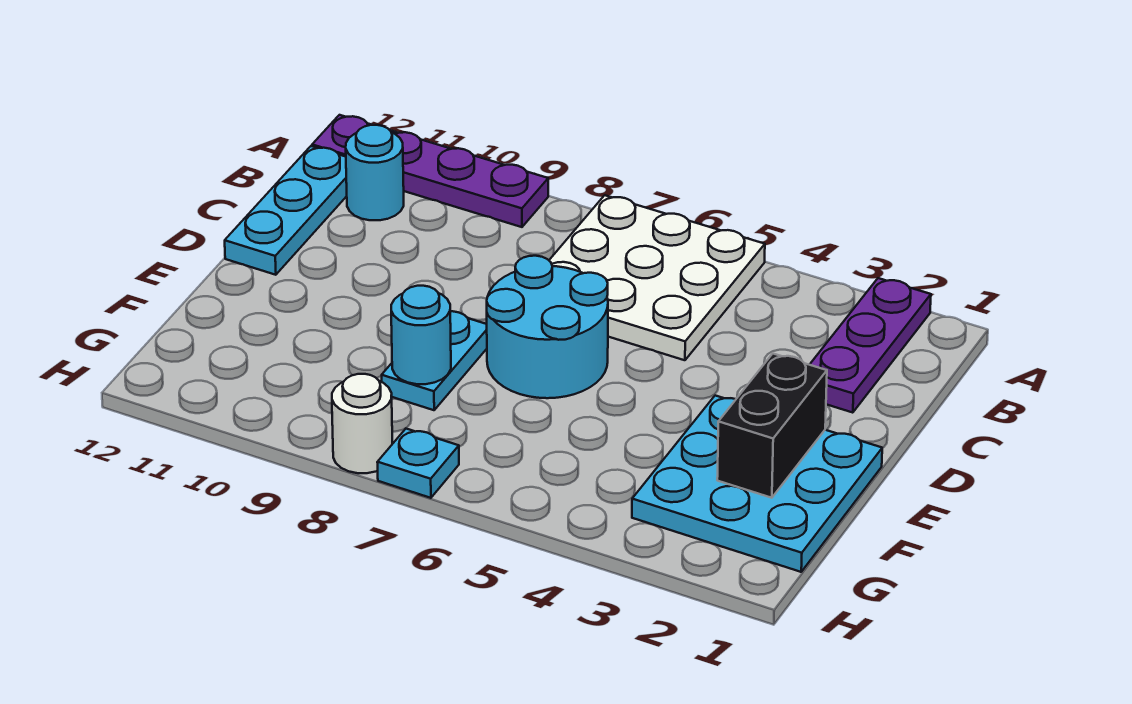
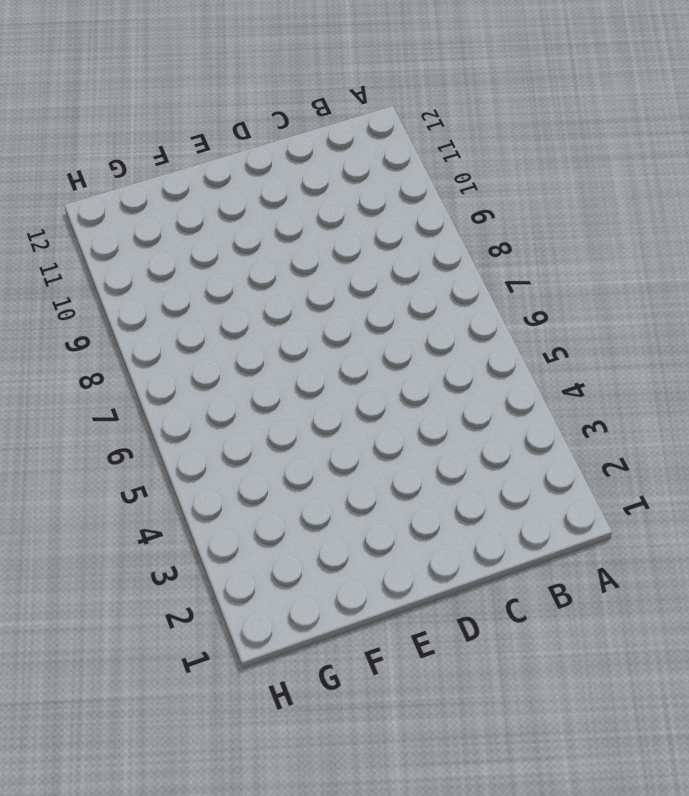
none -> purple 1x3 plate [810,278,931,413]
none -> white 3x3 plate [549,195,765,360]
none -> purple 1x4 plate [312,115,548,227]

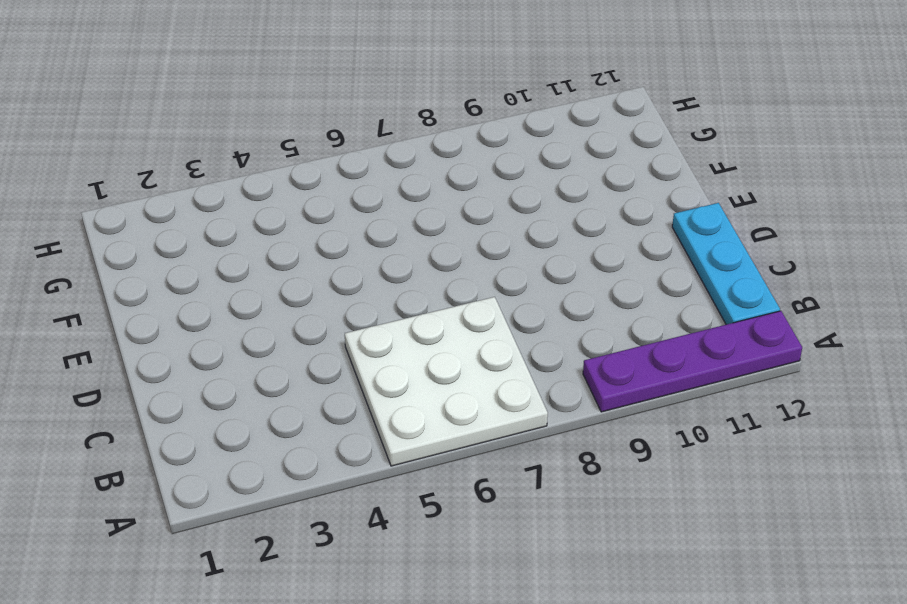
none -> purple 1x3 plate [810,278,931,413]
none -> cyan 1x1 round brick [346,125,404,220]
none -> cyan 2x2 round brick [487,256,608,398]

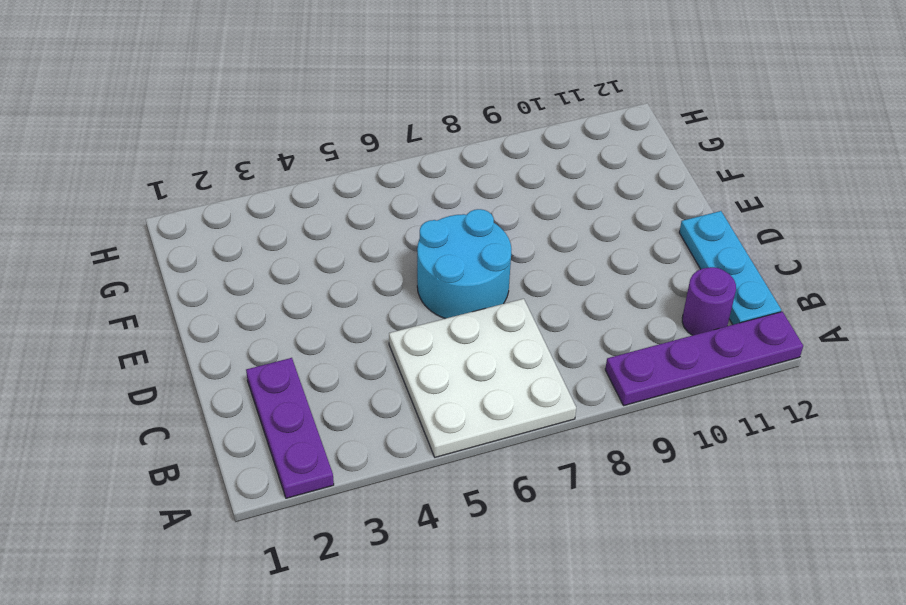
purple 1x1 round brick [682,267,736,335] -> cyan 1x1 round brick [346,125,404,220]
none -> cyan 3x3 plate [632,396,882,572]
none -> cyan 1x2 plate [382,311,487,410]
none -> cyan 1x1 plate [377,429,459,498]

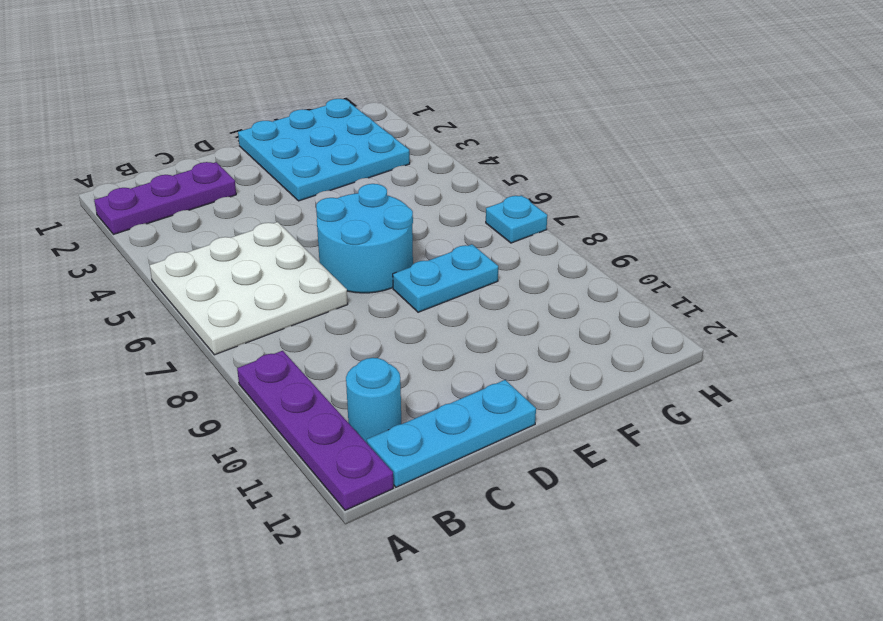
none -> white 1x1 round brick [332,374,392,473]
none -> black 1x2 brick [717,354,827,498]
none -> cyan 1x1 round brick [391,286,451,384]

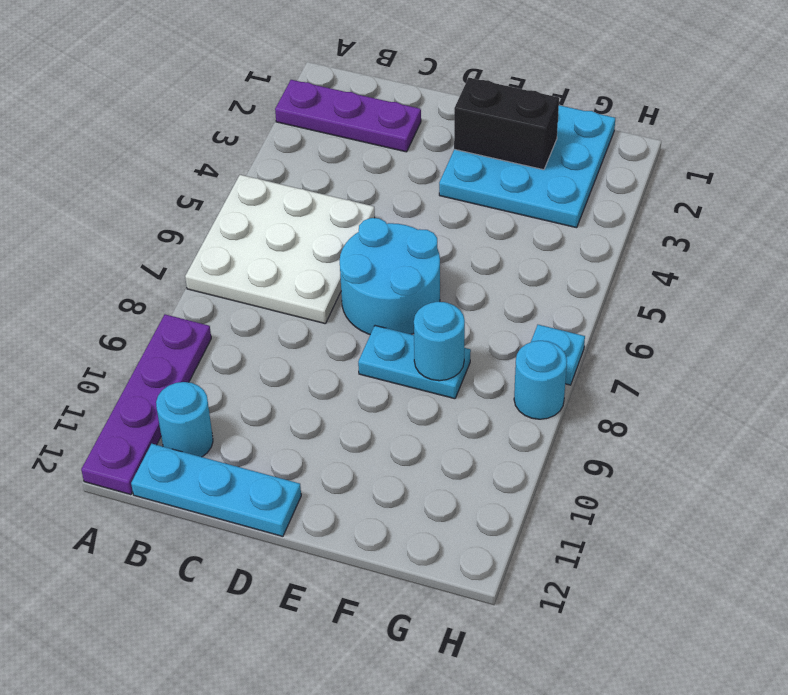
cyan 1x1 round brick [514,341,567,419] -> white 1x1 round brick [332,374,392,473]

